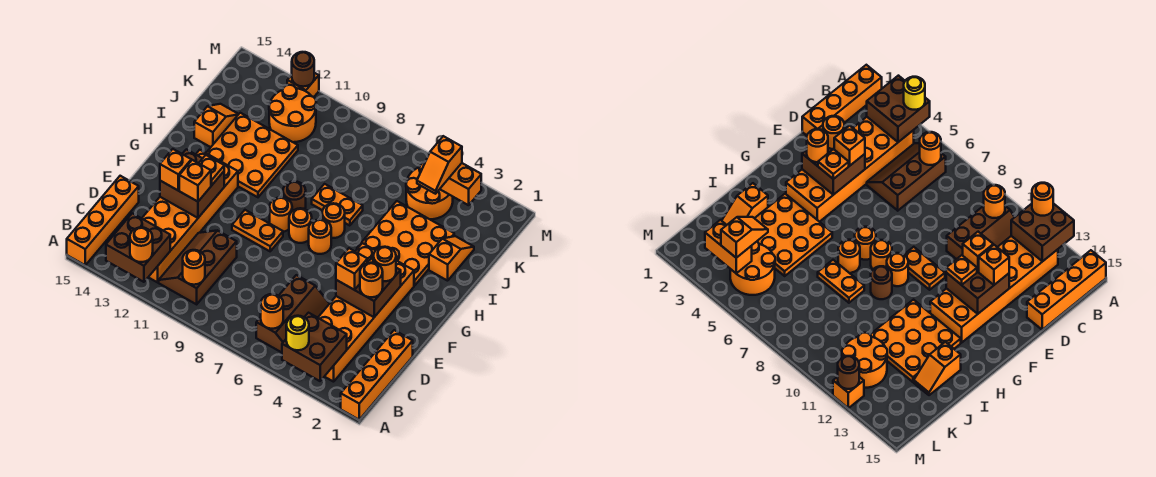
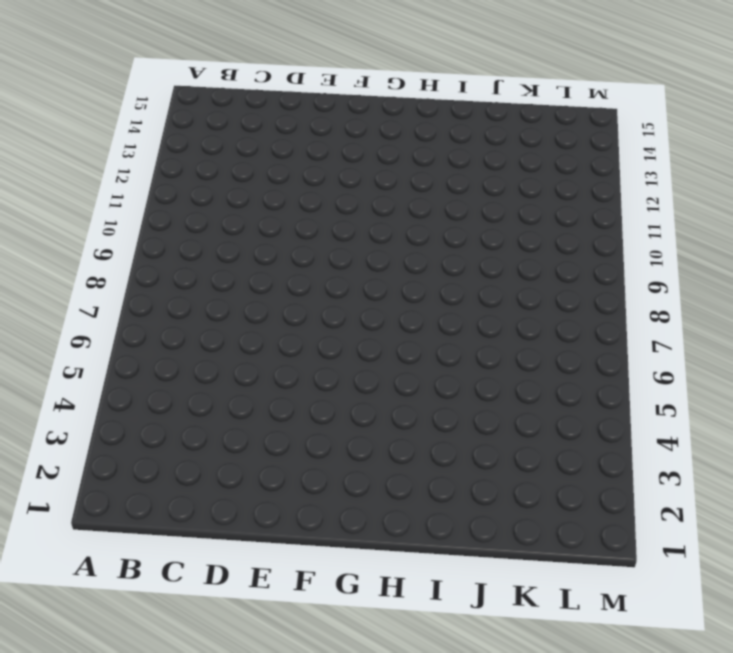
none -> orange 1x4 brick [341,330,413,420]
none -> orange 1x4 brick [67,176,139,265]
none -> orange 2x6 brick [318,249,414,382]
none -> brown 2x3 slope [256,275,330,352]

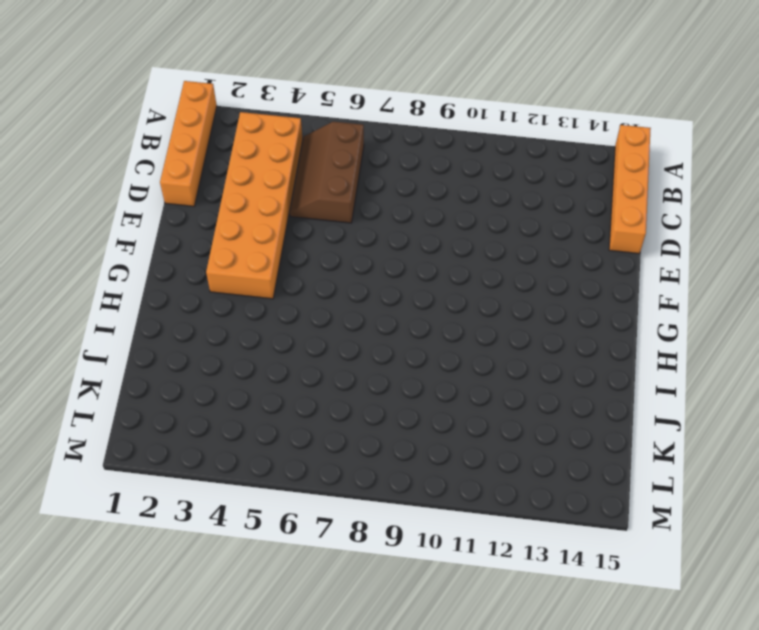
none -> brown 2x3 slope [159,230,237,304]
none -> orange 2x6 brick [142,150,238,282]
none -> orange 1x2 plate [232,210,283,251]
none -> orange 1x1 round brick [309,219,331,254]

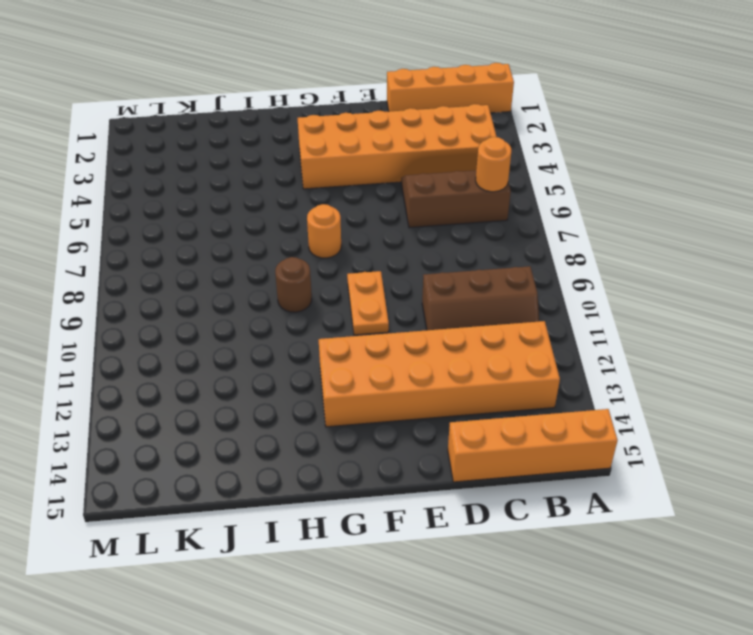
none -> orange 1x1 round brick [289,208,312,243]
none -> orange 1x1 round brick [270,197,292,232]
none -> orange 3x3 plate [357,201,454,286]
none -> orange 1x1 round brick [322,203,345,238]

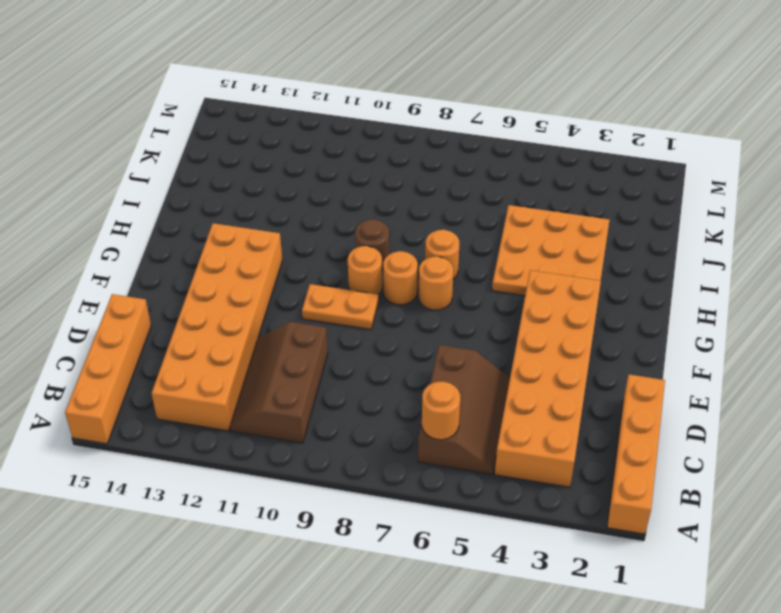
none -> orange 3x3 plate [206,113,298,197]
none -> orange 1x2 slope [429,236,474,281]
none -> orange 1x2 plate [312,184,363,226]
none -> orange 1x2 slope [194,104,238,147]

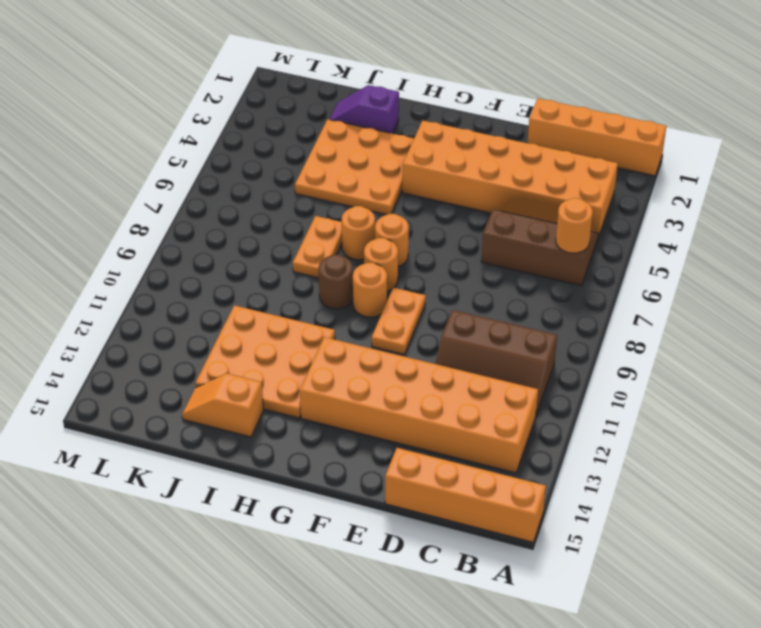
purple 1x2 slope [329,85,399,134] -> orange 1x2 slope [429,236,474,281]
none -> orange 2x2 round brick [406,162,453,219]
none -> orange 2x2 round brick [269,85,316,142]
none -> orange 1x1 brick [287,73,319,97]
none -> brown 2x2 brick [282,313,347,381]

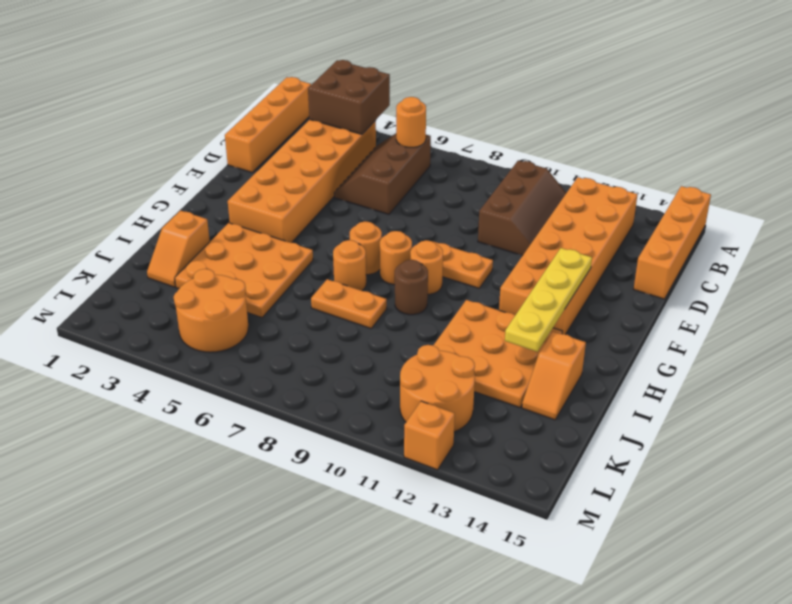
yellow 1x4 plate [505,248,592,352] -> brown 2x2 brick [160,149,224,218]
none -> brown 2x2 brick [106,213,170,282]
none -> orange 1x1 round brick [183,250,205,285]
none -> brown 2x2 brick [336,268,401,317]
none -> orange 1x2 brick [440,163,481,205]

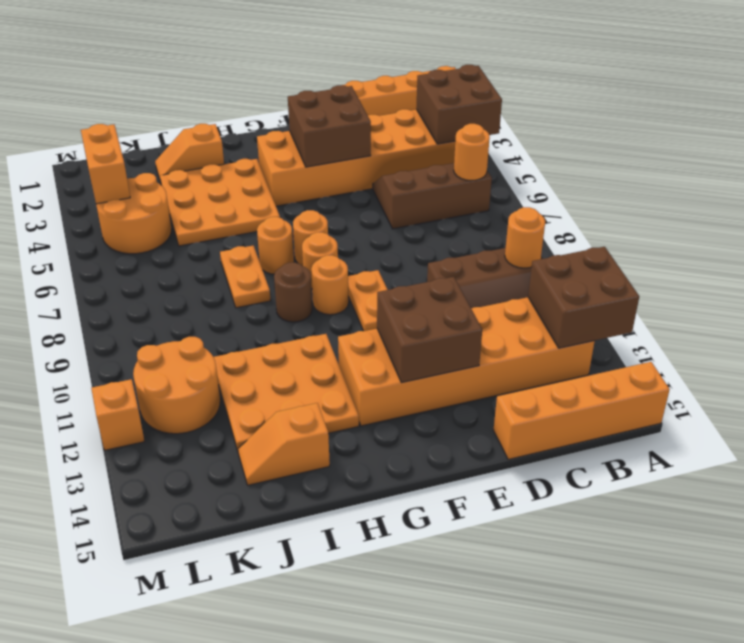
none -> brown 1x1 round brick [292,52,314,87]
none -> yellow 1x1 round brick [286,316,309,350]
none -> orange 1x1 round brick [130,227,153,262]
none -> orange 1x1 round brick [360,263,383,297]

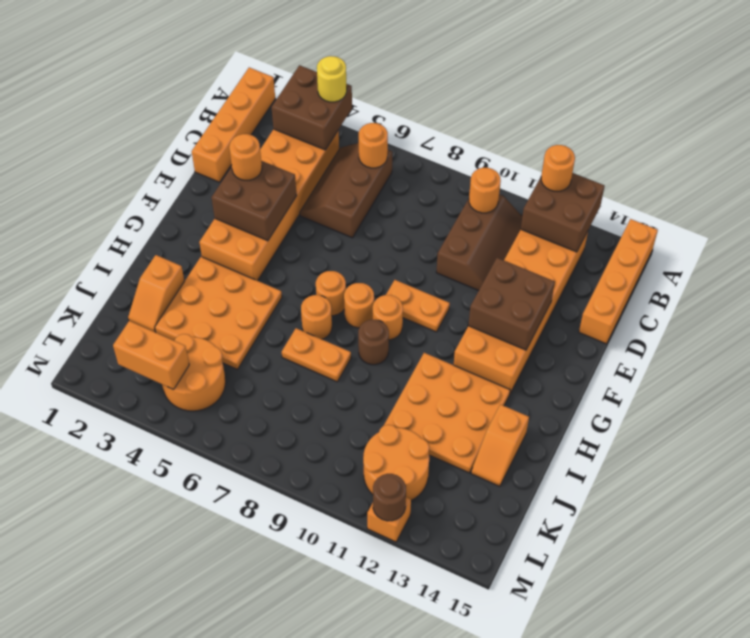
none -> orange 1x1 brick [336,248,367,290]
none -> orange 1x1 brick [179,160,211,202]
none -> orange 1x1 brick [160,149,191,191]
none -> orange 1x1 round brick [373,247,396,281]

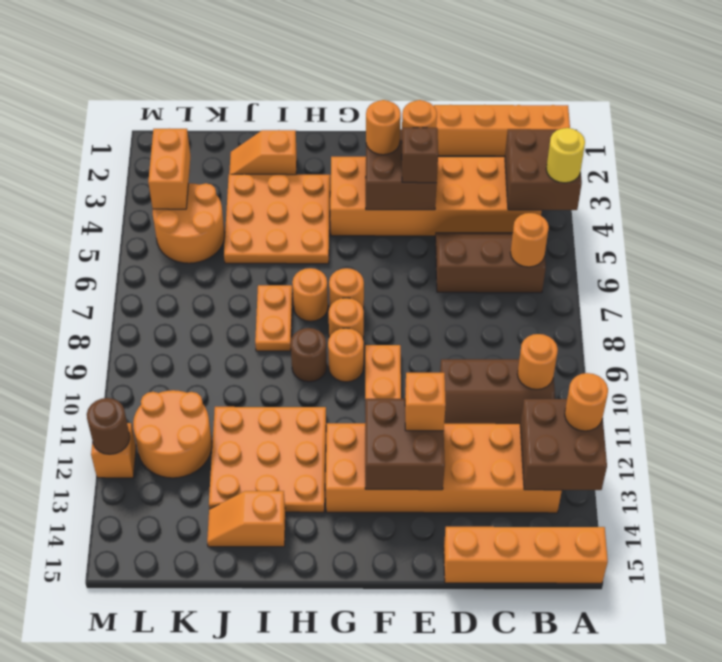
brown 1x1 brick [402,127,438,183] -> orange 1x1 brick [336,248,367,290]
none -> orange 1x1 brick [160,149,191,191]
none -> orange 1x1 plate [355,243,376,263]
none -> orange 1x1 plate [199,155,224,186]
none -> orange 1x2 slope [417,136,462,194]

